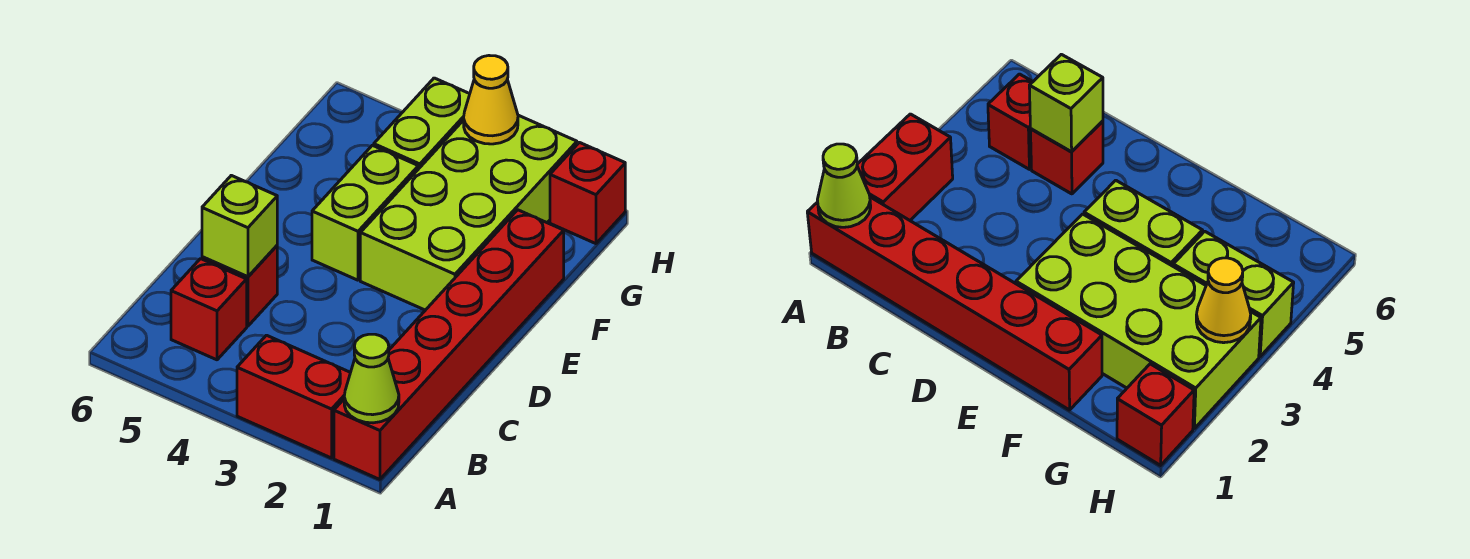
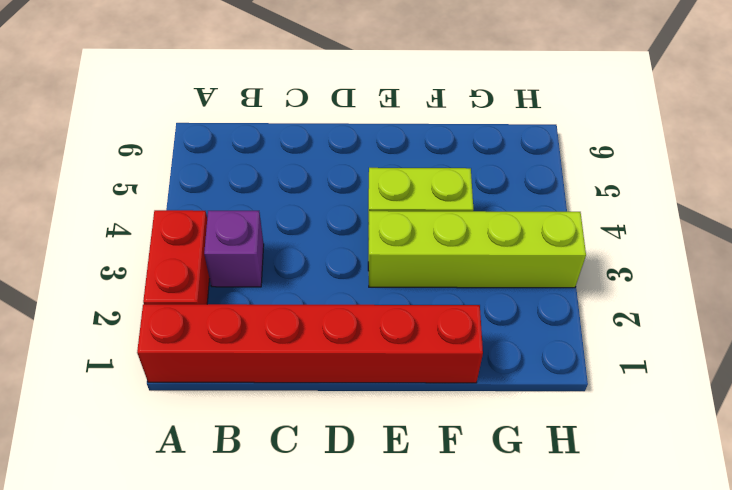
purple 1x1 brick [204,211,264,287] -> none
lime 1x4 brick [368,211,586,288] -> lime 2x4 brick [360,115,577,310]
none -> red 1x1 brick [171,259,247,360]
none -> red 1x1 brick [202,246,277,326]

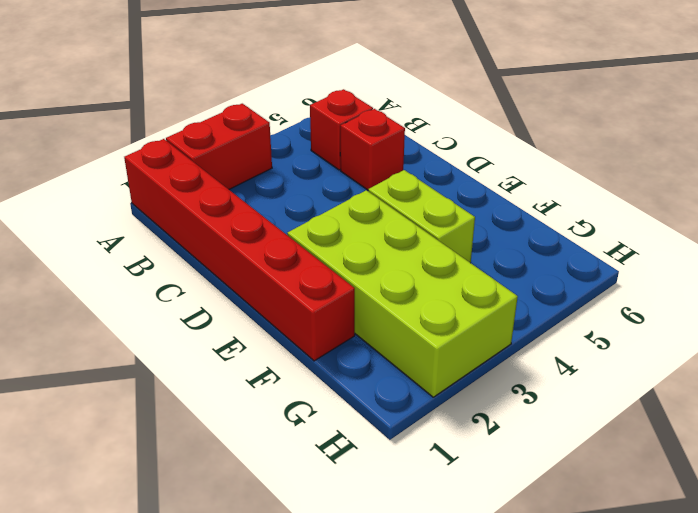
none -> lime 1x2 brick [374,78,470,169]
none -> red 1x1 brick [550,143,625,244]

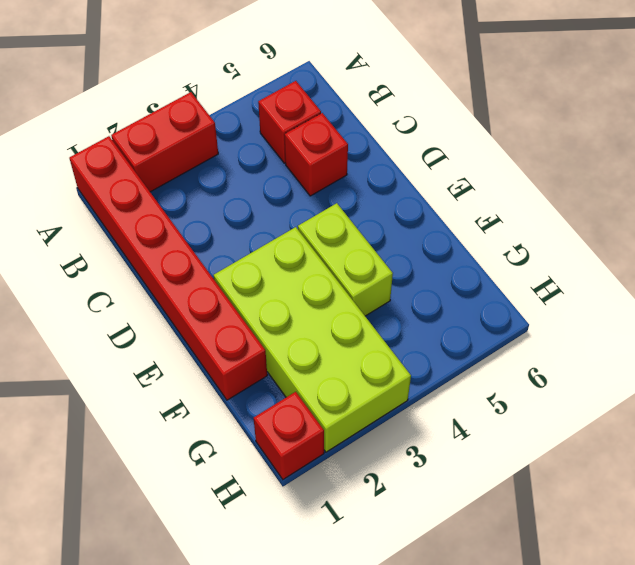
none -> lime 1x2 brick [374,78,470,169]
none -> lime 1x1 cone [344,334,399,423]

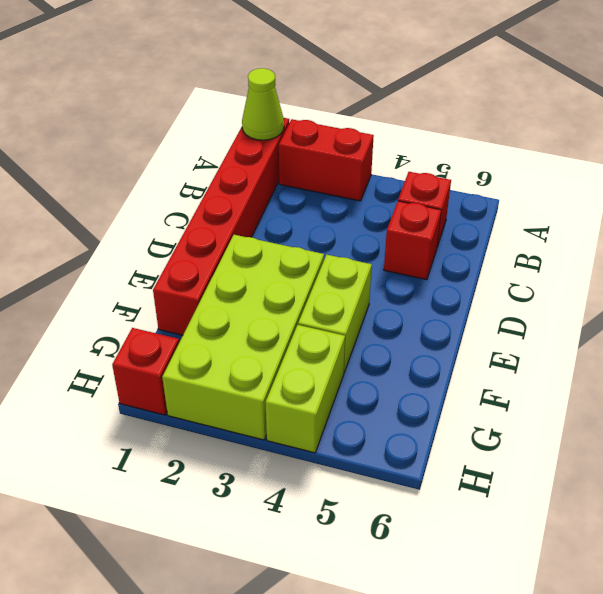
none -> lime 1x1 brick [202,175,277,277]
none -> yellow 1x1 cone [464,56,518,144]

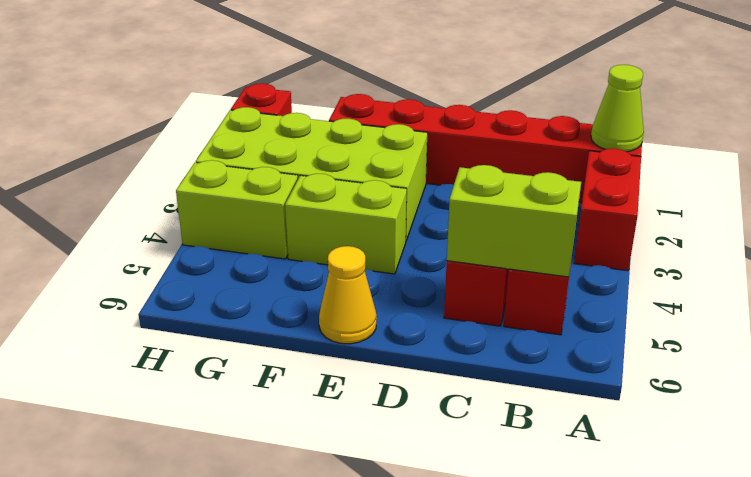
lime 1x2 brick [447,165,581,277] -> lime 1x1 brick [202,175,277,277]
yellow 1x1 cone [319,246,377,344] -> yellow 1x1 cone moved to [464,56,518,144]

